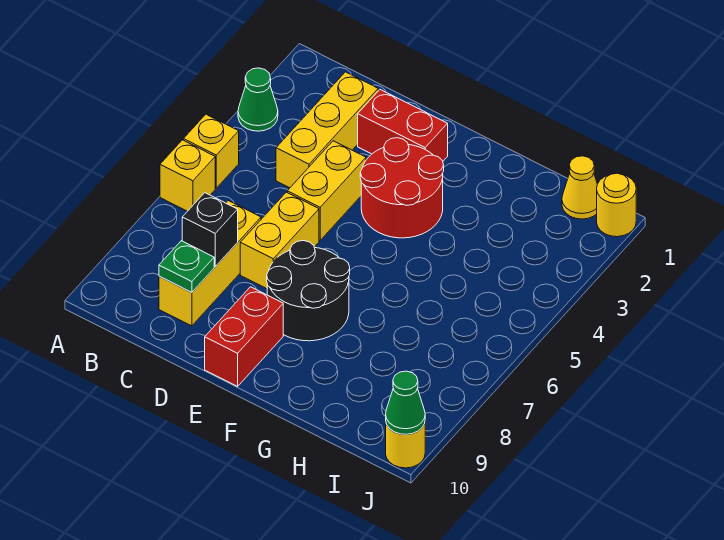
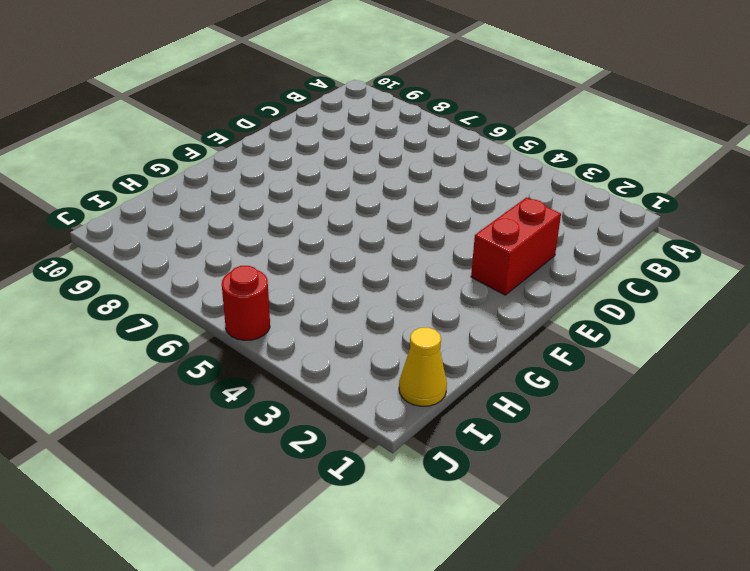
red 1x1 round brick [222,266,270,340] -> none
none -> green 1x1 cone [238,68,278,131]
none -> yellow 1x1 brick [183,114,239,188]
none -> yellow 1x1 brick [160,140,215,211]

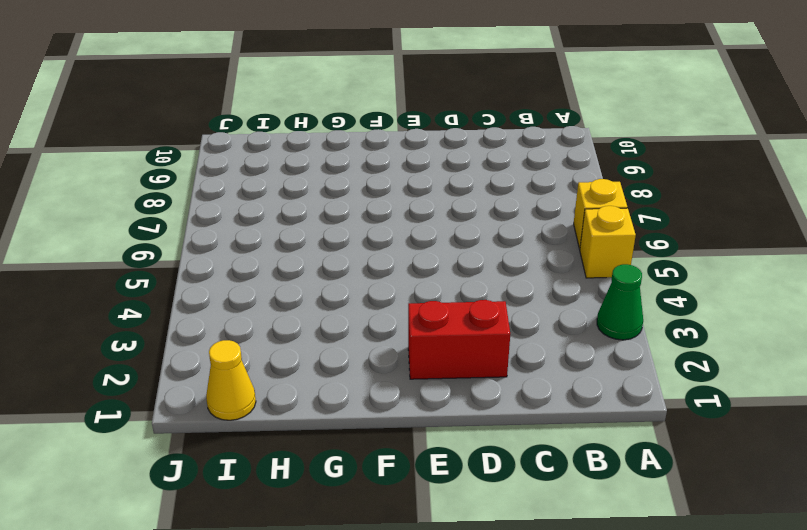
none -> yellow 1x3 brick [276,72,378,188]
none -> yellow 1x3 brick [159,201,261,326]
none -> yellow 1x2 brick [287,141,366,240]

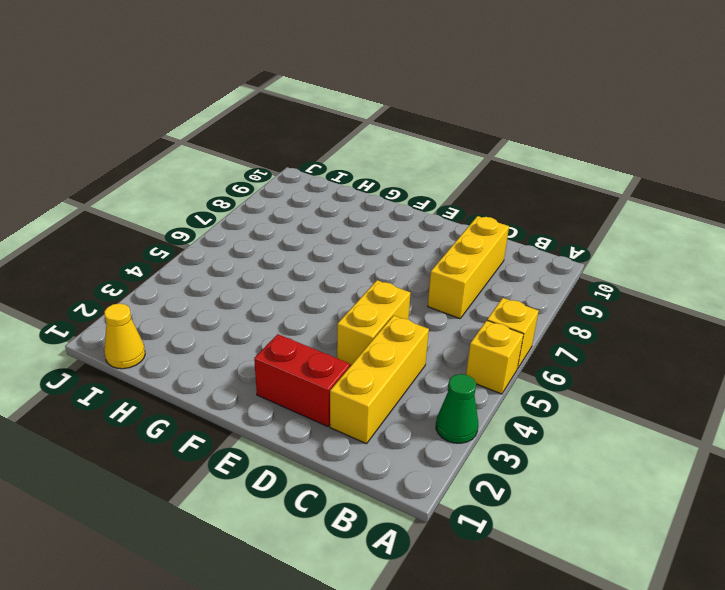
none -> yellow 1x2 brick [240,192,319,289]
none -> red 2x2 round brick [360,138,444,238]
none -> black 2x2 round brick [267,241,350,341]

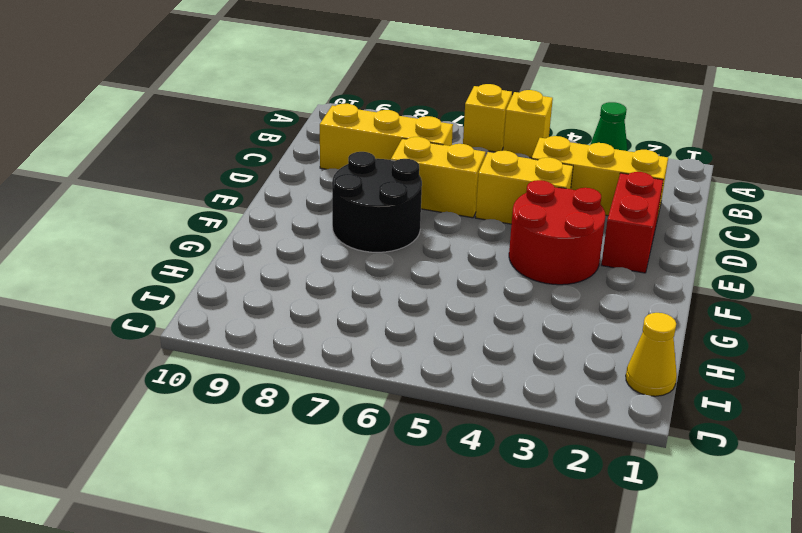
none -> red 1x2 brick [205,287,283,386]
none -> yellow 1x1 round brick [597,173,636,237]
none -> yellow 1x1 round brick [386,424,425,468]

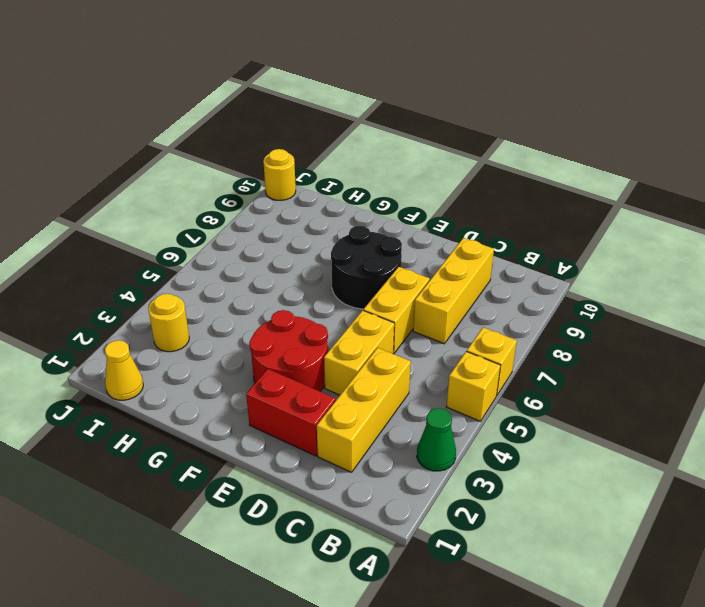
yellow 1x1 round brick [148,294,189,352] -> yellow 1x1 round brick moved to [597,173,636,237]
none -> red 1x2 brick [205,287,283,386]
none -> black 1x1 brick [182,193,238,267]
none -> green 1x1 plate [159,241,214,293]

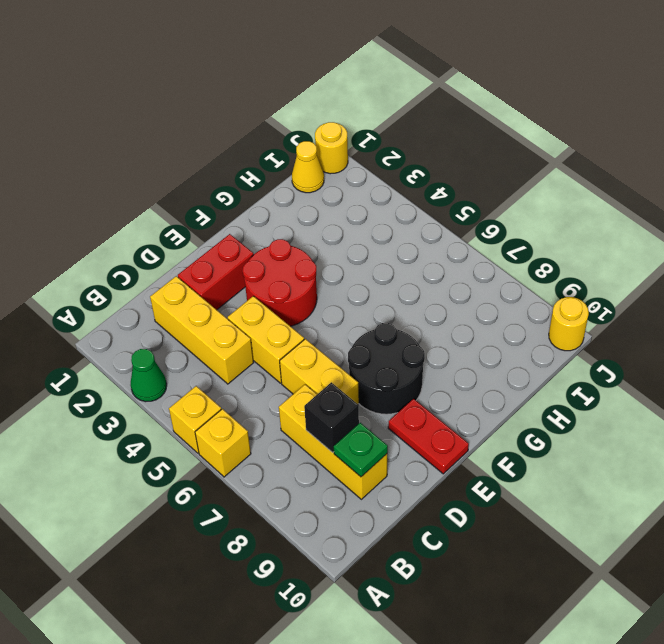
red 1x2 plate [388,399,469,474] -> red 1x2 brick [205,287,283,386]
none -> green 1x1 cone [386,371,425,434]

